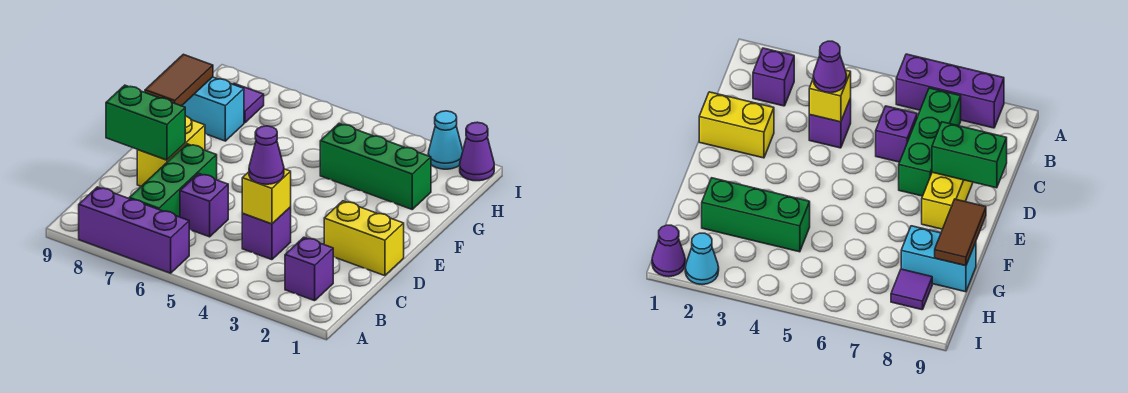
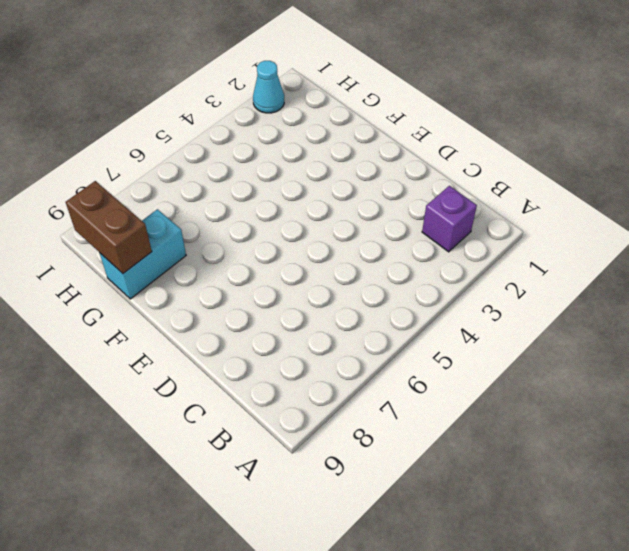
brown 1x2 brick [66,181,152,273] -> brown 1x2 tile [145,54,213,106]
none -> purple 1x3 brick [79,187,189,273]
none -> green 1x3 brick [129,144,217,217]
none -> purple 1x1 brick [242,207,291,260]

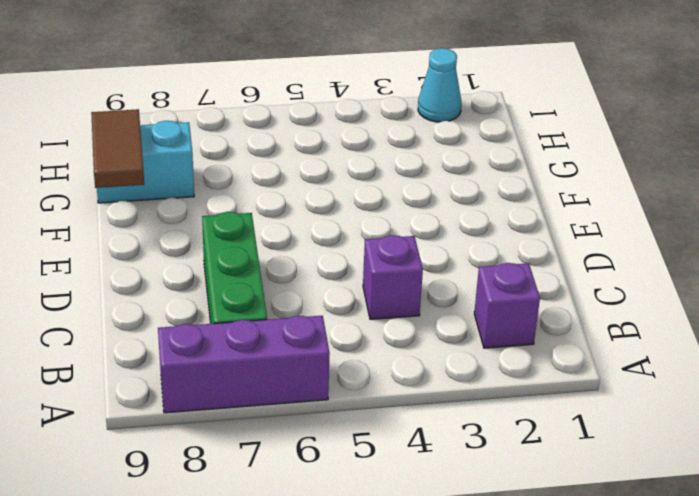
none -> purple 1x1 brick [180,173,228,237]
none -> yellow 1x2 brick [324,201,404,276]
none -> yellow 1x2 brick [137,116,205,186]

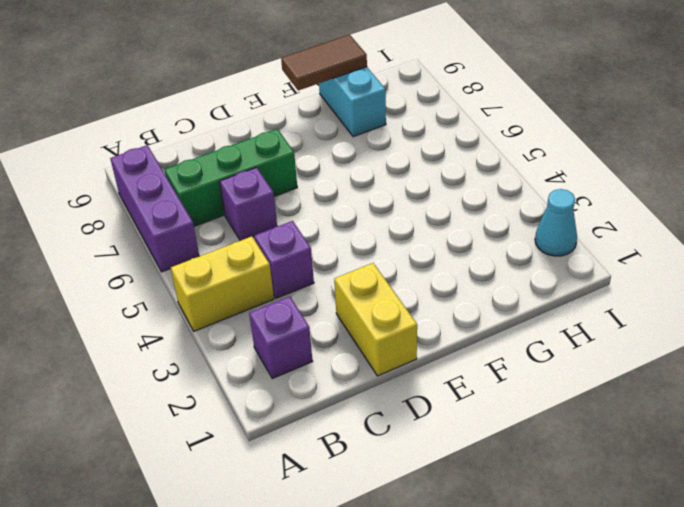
yellow 1x2 brick [171,236,274,331] -> yellow 1x2 brick moved to [137,116,205,186]
none -> green 1x3 brick [320,123,431,209]
none -> purple 1x1 tile [233,83,264,123]
none -> purple 1x1 cone [460,122,494,181]

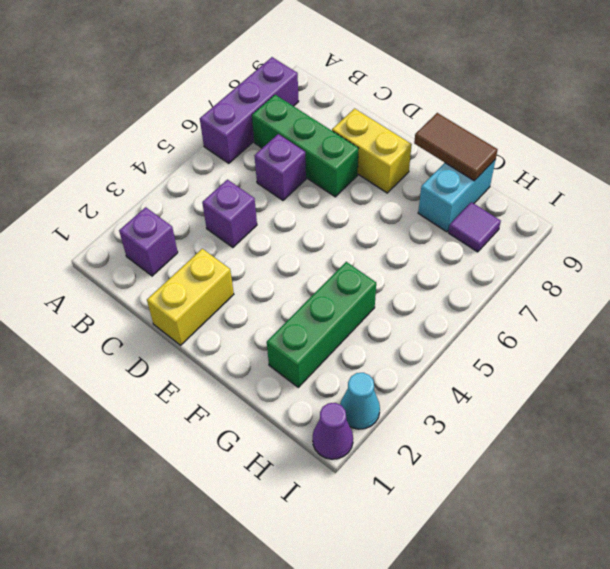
none -> yellow 1x1 brick [242,169,291,224]
none -> green 1x2 brick [106,85,185,160]
none -> purple 1x1 cone [249,126,284,184]

